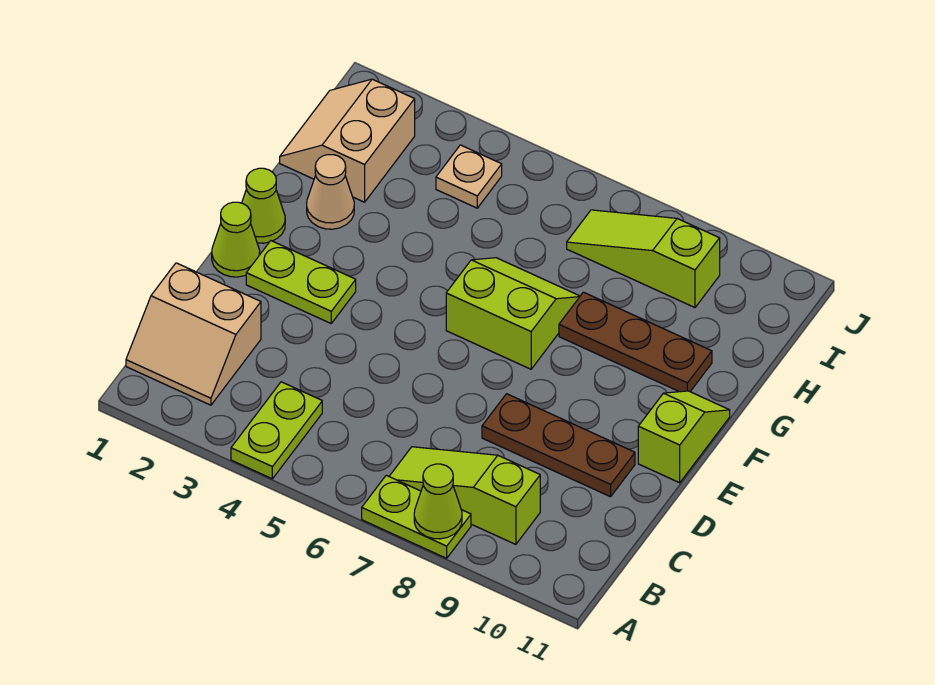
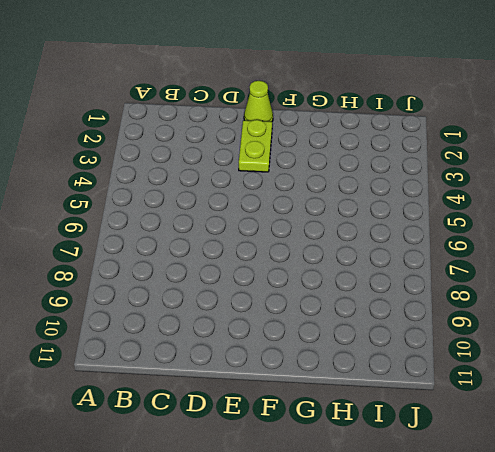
none -> lime 1x2 plate [231,382,322,479]
none -> lime 1x2 plate [362,475,471,558]
none -> tan 2x2 slope [126,263,261,405]

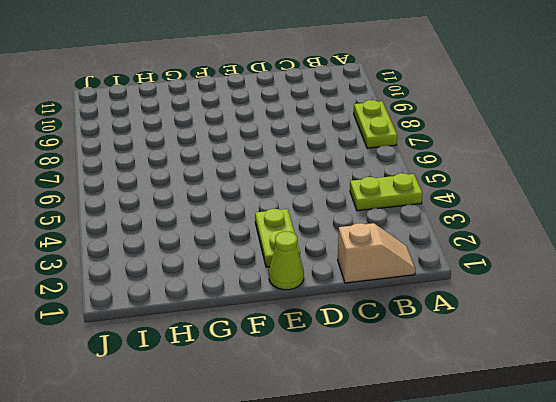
tan 1x2 slope [338,223,415,283] -> tan 2x2 slope [126,263,261,405]
none -> lime 1x3 slope [389,447,540,544]
none -> brown 1x3 plate [482,394,635,497]
none -> lime 1x2 slope [638,391,730,483]

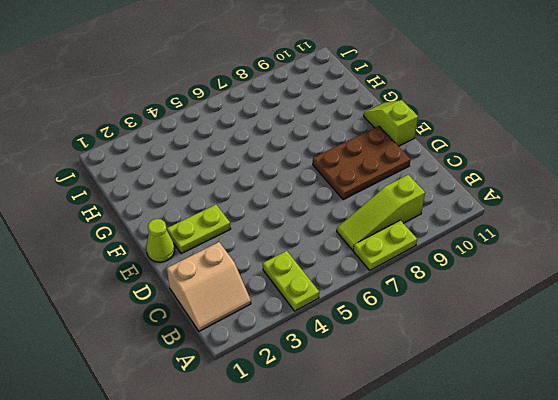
brown 2x3 plate [313,126,411,200] -> brown 1x3 plate [482,394,635,497]
none -> lime 1x1 cone [242,168,285,243]
none -> lime 2x2 slope [446,258,580,369]
none -> tan 1x1 cone [307,155,354,229]

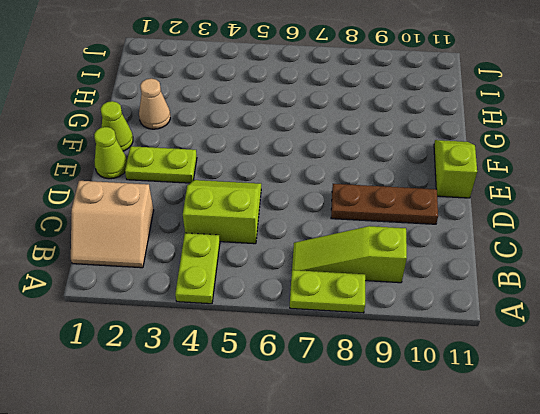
lime 2x2 slope [183,180,261,244] -> lime 2x2 slope moved to [446,258,580,369]
none -> brown 1x3 plate [559,292,712,392]
none -> tan 2x2 slope [280,79,415,202]
none -> tan 1x1 plate [436,145,502,208]

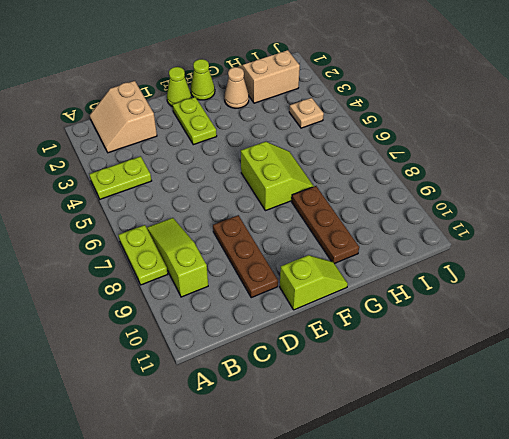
none -> lime 1x3 slope [567,210,720,308]
none -> lime 1x1 cone [414,464,462,539]

